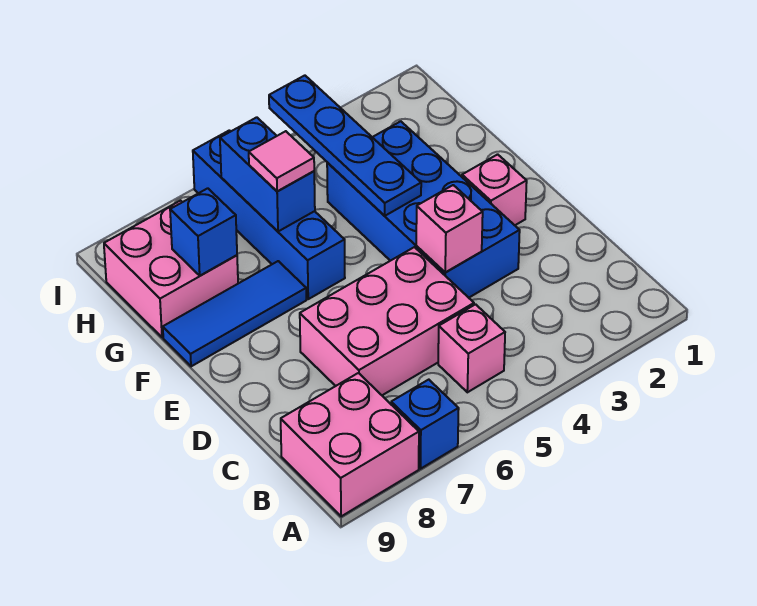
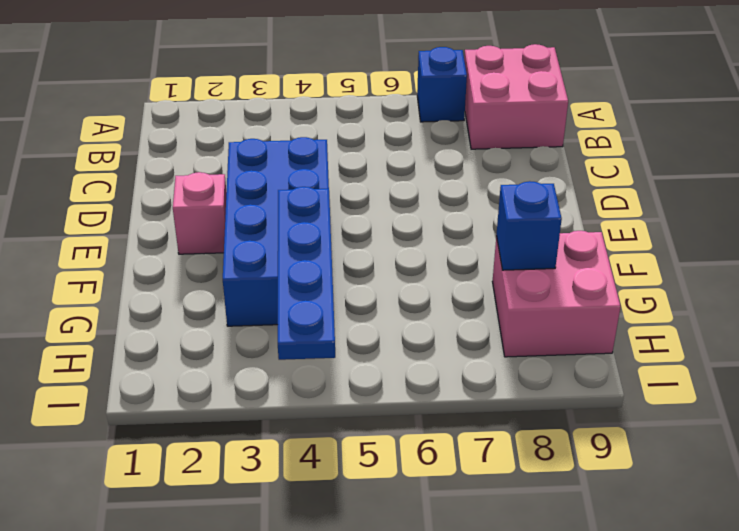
none -> pink 1x1 brick [438,304,505,392]
none -> pink 2x3 brick [300,247,474,395]
none -> blue 1x4 brick [193,130,345,299]

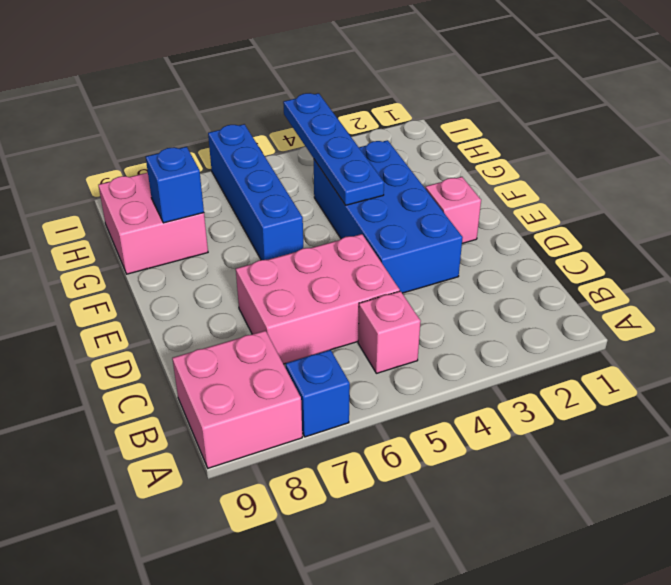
none -> blue 1x3 tile [163,261,306,366]
none -> pink 1x1 brick [416,185,483,272]
none -> blue 1x2 brick [220,117,315,232]

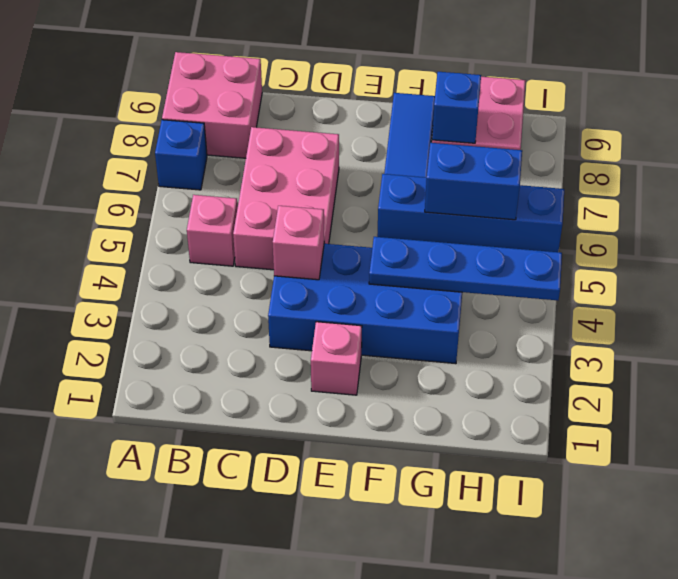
none -> pink 1x1 tile [249,131,314,191]

